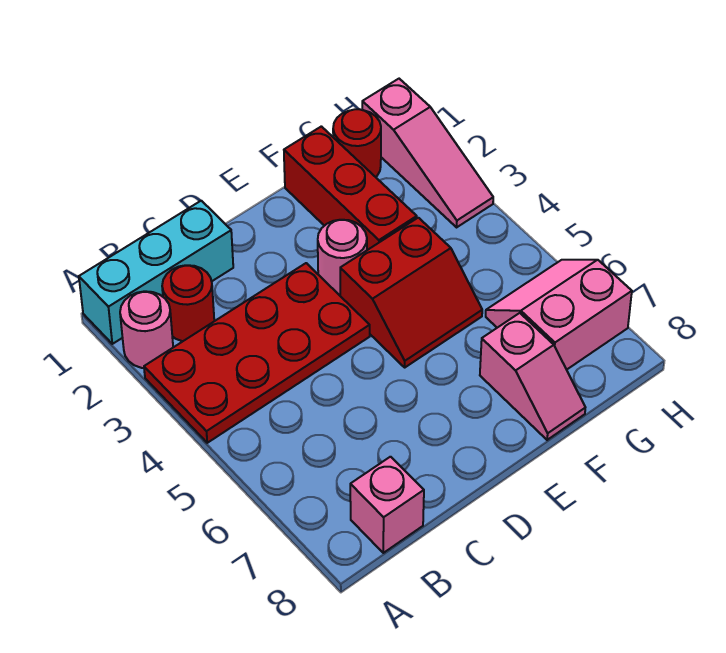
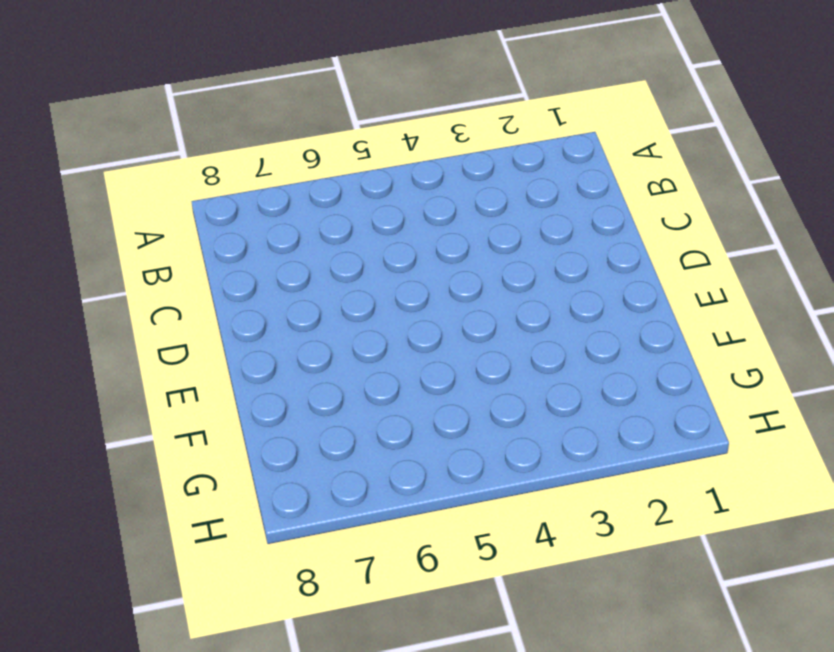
none -> cyan 1x3 brick [79,201,233,344]
none -> pink 1x1 round brick [120,291,173,368]
none -> red 2x4 plate [144,263,370,443]

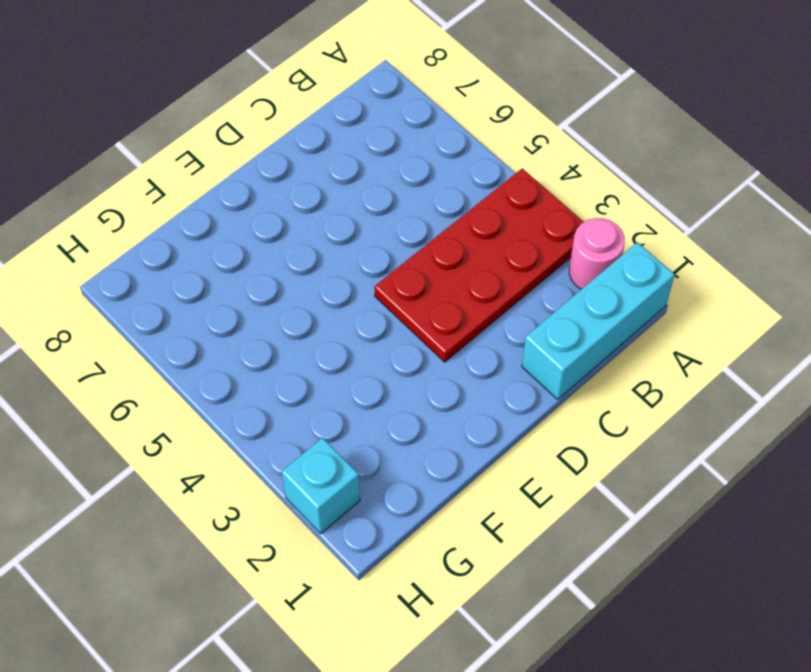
cyan 1x1 brick [282,438,360,534] -> pink 1x3 slope [362,79,493,227]
none -> red 1x1 round brick [162,265,214,341]
none -> pink 1x1 brick [350,457,424,553]
none -> pink 1x1 round brick [318,220,367,295]

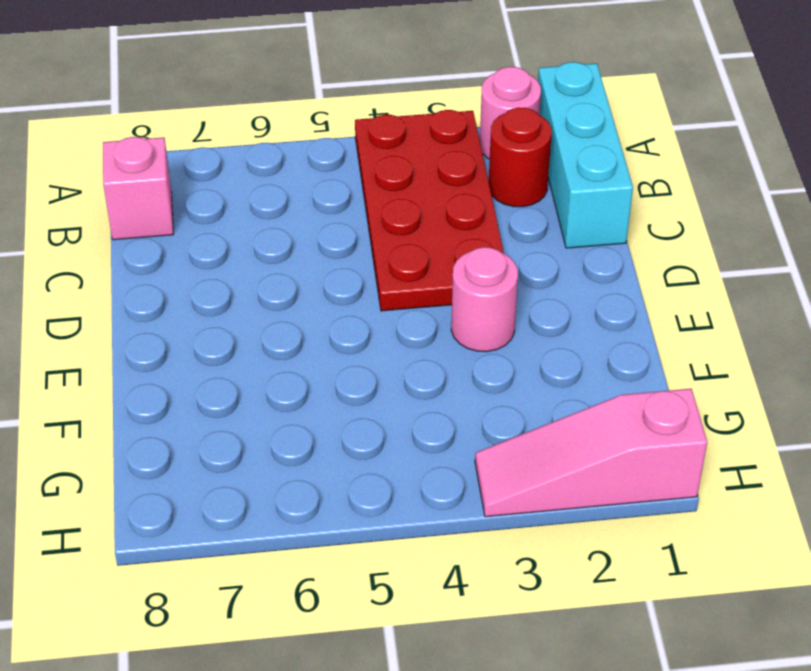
none -> red 2x2 slope [340,218,482,367]
none -> red 1x3 brick [284,126,417,250]
none -> pink 1x2 slope [480,313,585,440]

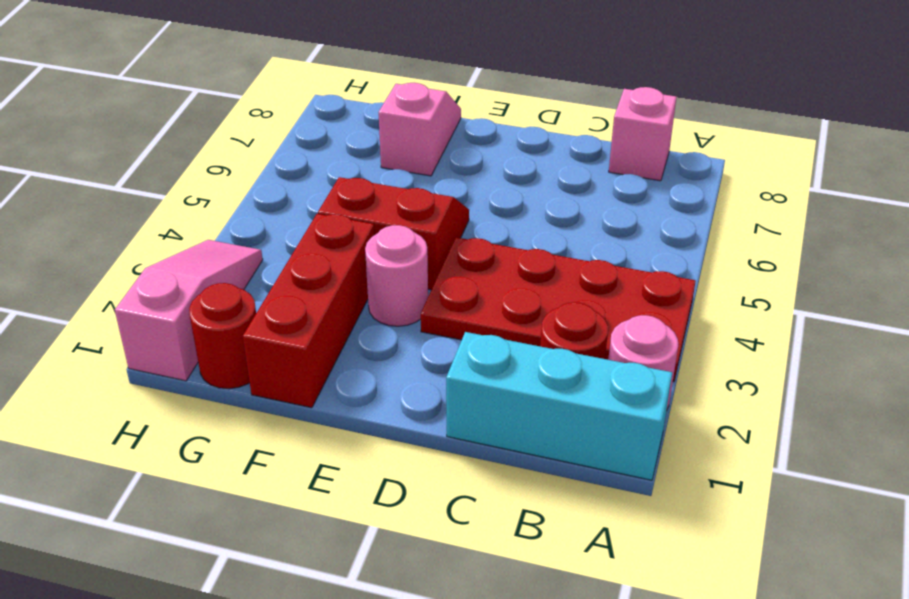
none -> pink 2x2 slope [486,260,632,370]

